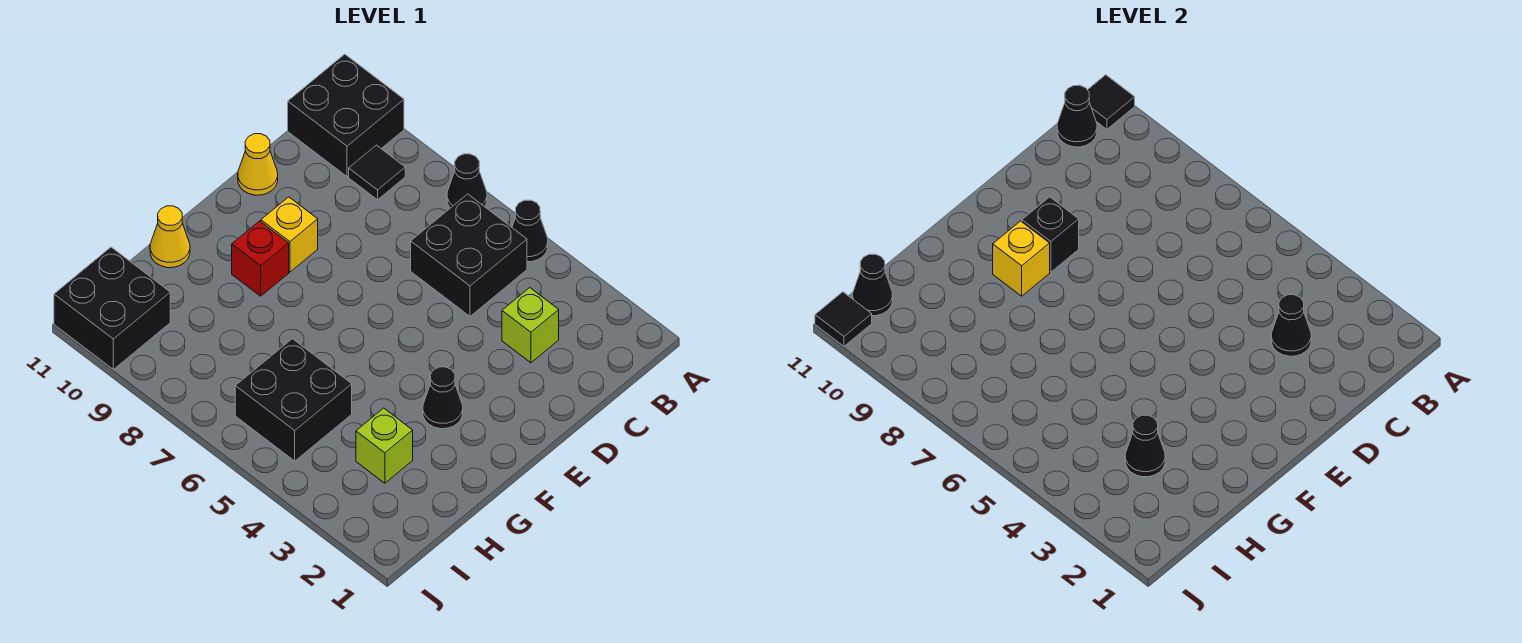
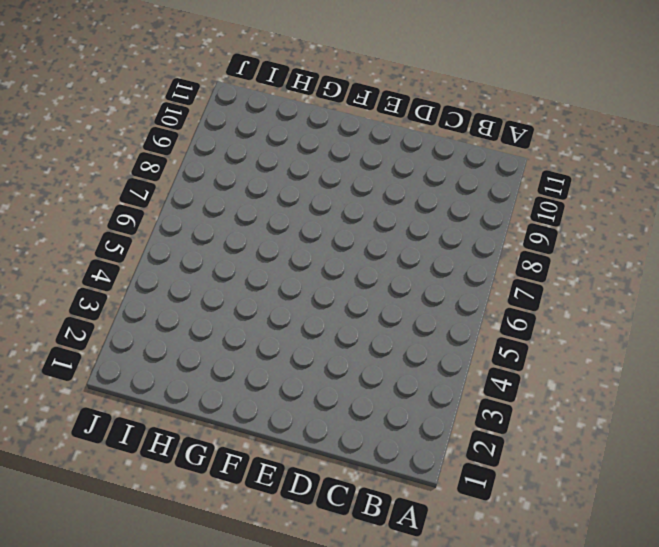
none -> black 1x1 cone [512,200,548,262]
none -> black 1x1 cone [447,154,487,208]
none -> black 2x2 brick [288,54,404,177]

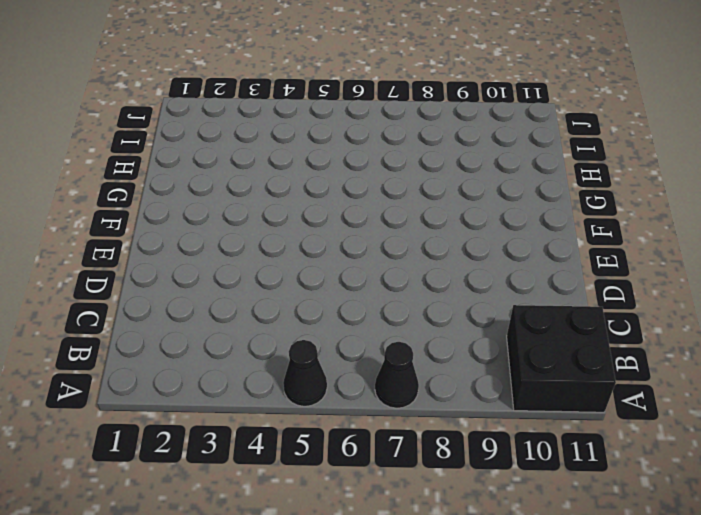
none -> black 2x2 brick [411,194,527,316]
none -> black 1x1 tile [349,145,405,200]
none -> lime 1x1 brick [502,288,559,363]

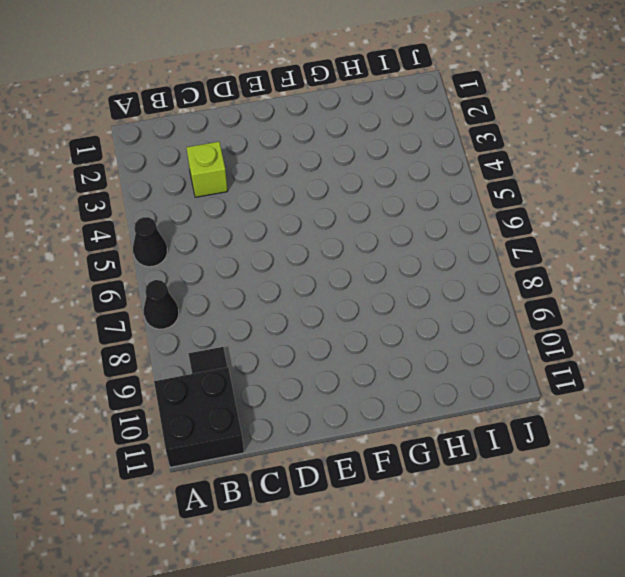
none -> black 2x2 brick [411,194,527,316]
none -> yellow 1x1 cone [238,134,278,195]
none -> yellow 1x1 brick [261,197,318,272]

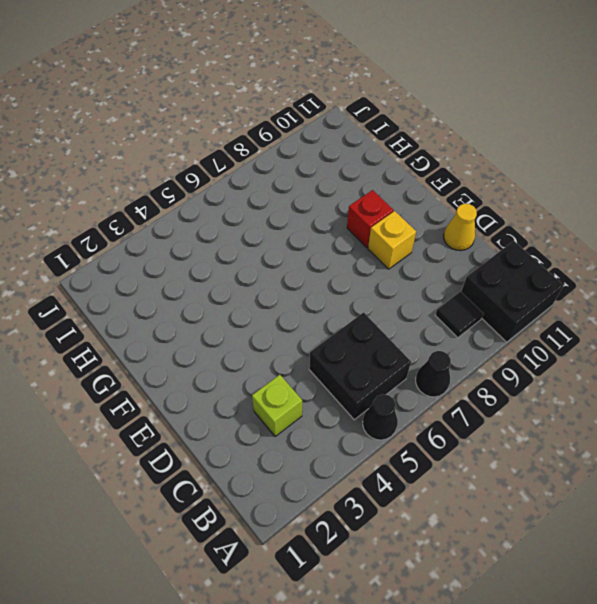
none -> black 1x1 cone [423,367,463,429]
none -> yellow 1x1 cone [150,206,190,268]
none -> lime 1x1 brick [356,408,413,483]

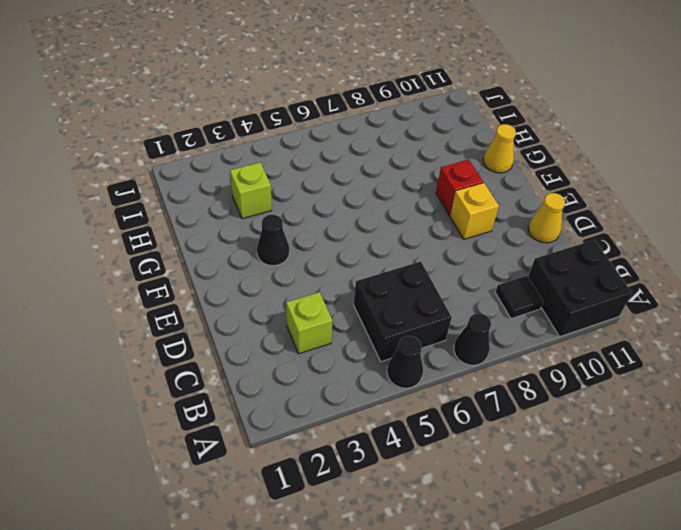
none -> black 2x2 brick [235,339,352,461]
none -> black 2x2 brick [54,247,170,369]
none -> black 1x1 tile [1088,75,1135,129]

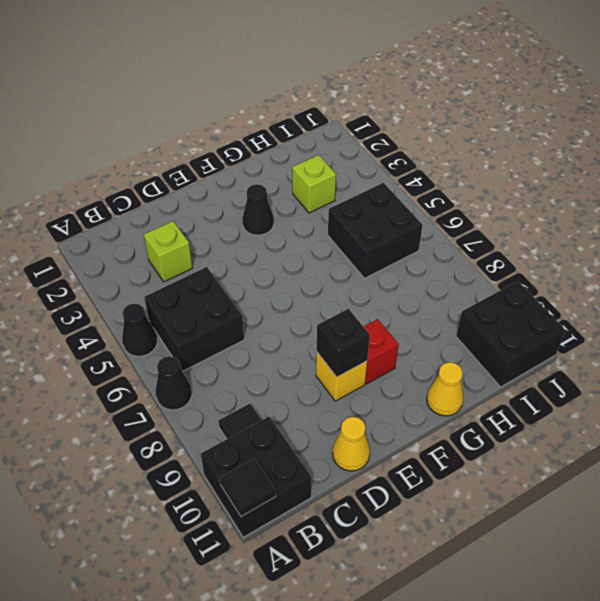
none -> black 1x1 cone [1057,85,1097,147]
none -> black 1x1 cone [1271,295,1311,356]
none -> yellow 1x1 brick [993,221,1050,296]

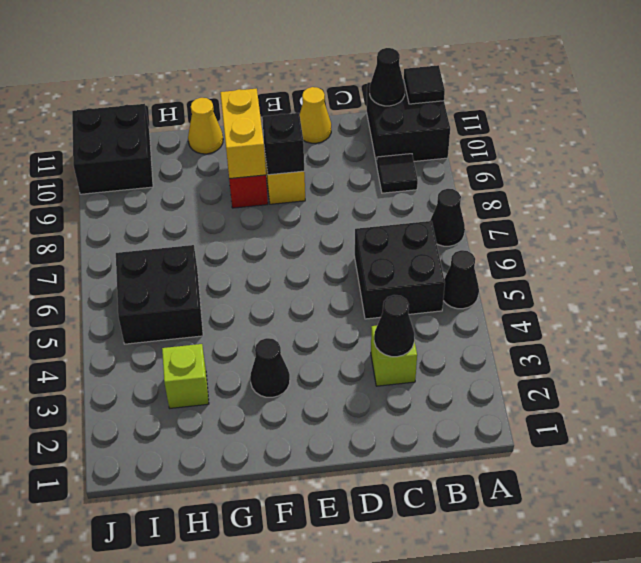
yellow 1x2 brick [220,89,266,179] -> yellow 1x1 brick [993,221,1050,296]
none -> black 1x1 cone [1125,415,1165,477]
none -> black 1x1 cone [853,254,893,316]
none -> black 1x1 tile [815,292,872,346]

